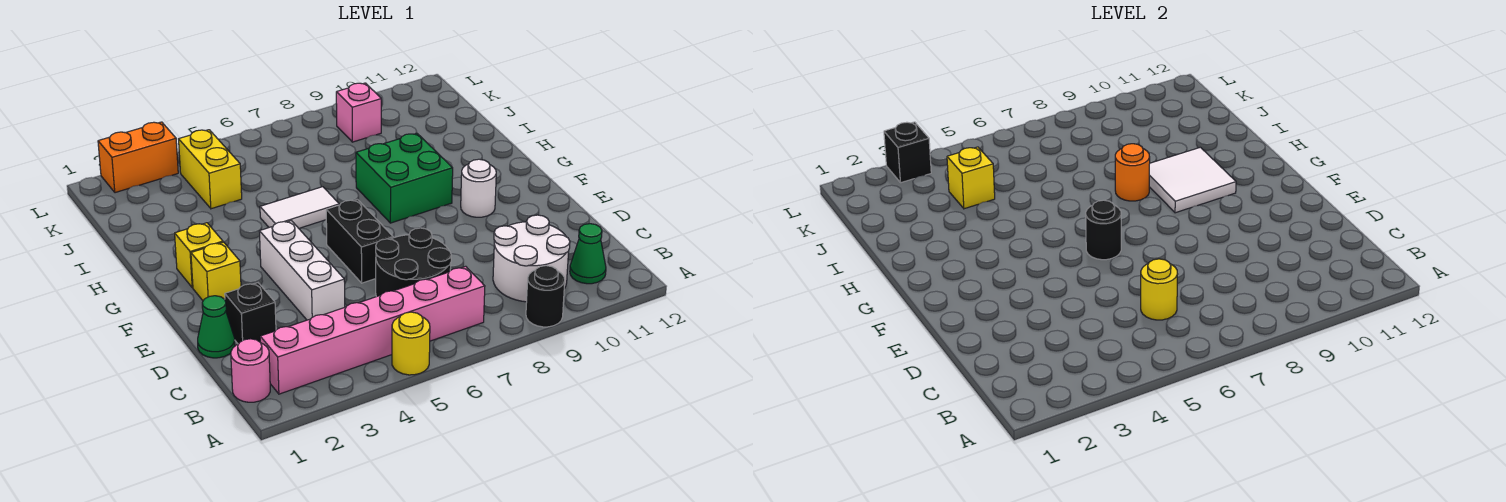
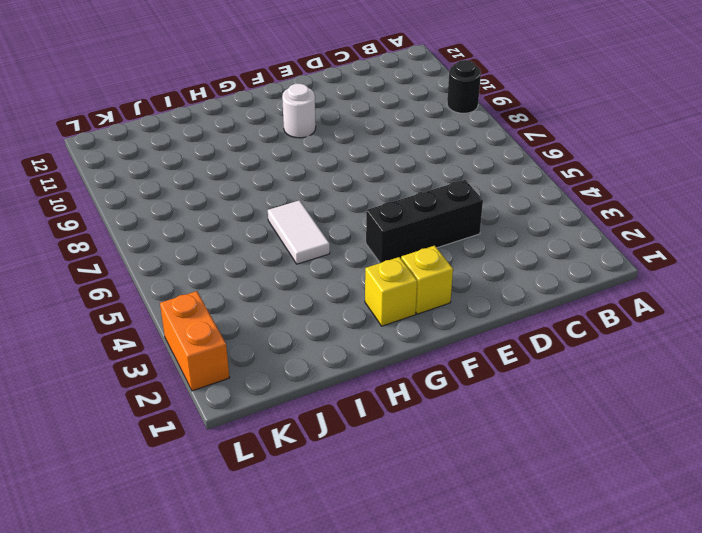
black 1x3 brick [366,180,483,263] -> white 1x3 brick [259,221,345,320]
none -> yellow 1x1 round brick [392,312,430,375]
none -> pink 1x1 round brick [231,339,270,402]
none -> pink 1x6 brick [260,266,485,394]

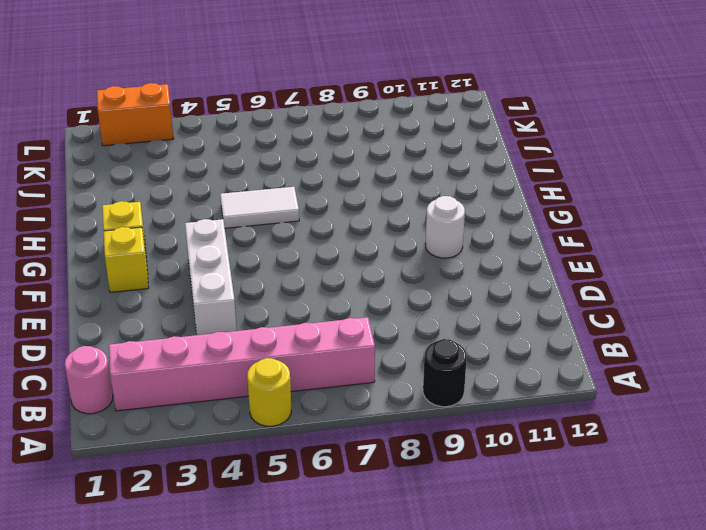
none -> white 2x2 round brick [493,215,570,302]
none -> green 1x1 cone [570,224,606,284]
none -> black 2x2 round brick [376,228,451,297]

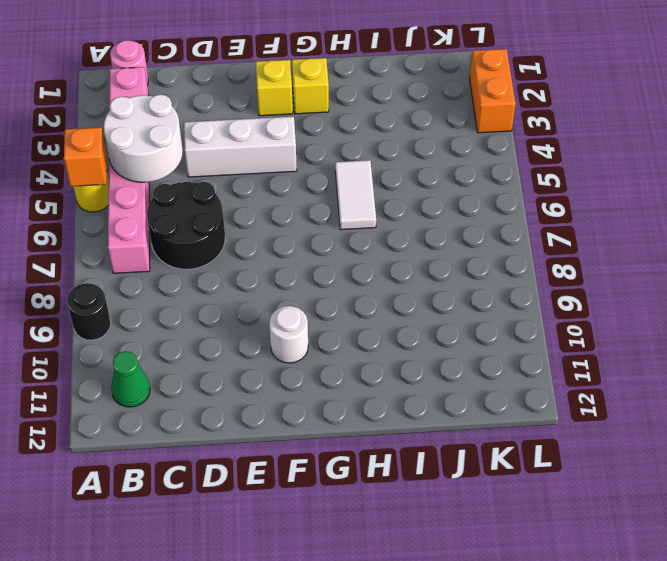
orange 1x1 brick [64,127,107,186] -> none
white 2x2 round brick [104,95,183,182] -> white 2x2 round brick moved to [493,215,570,302]
none -> green 1x1 cone [198,296,235,358]
none -> black 1x1 brick [225,283,276,344]
none -> black 1x2 brick [326,199,393,283]

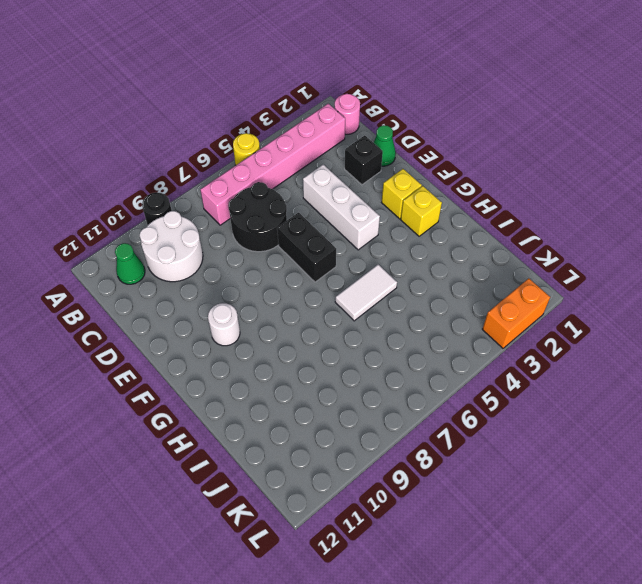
none -> green 2x2 brick [356,133,453,223]
none -> yellow 1x2 brick [179,130,242,209]
none -> pink 1x1 brick [336,83,381,142]

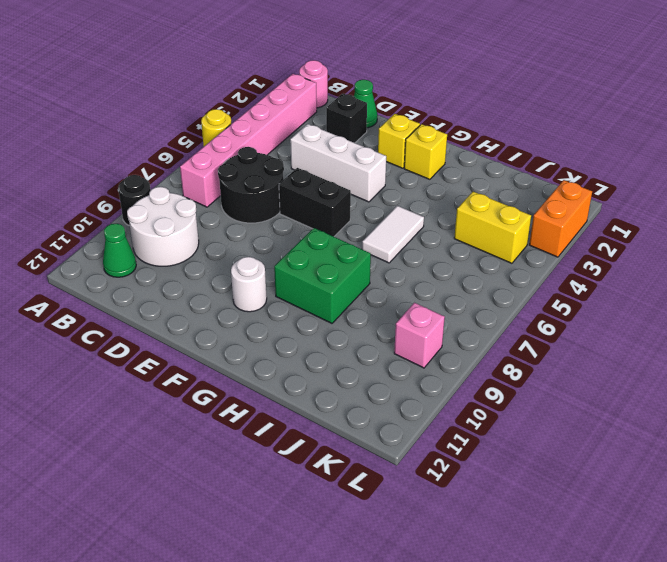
none -> yellow 1x1 round brick [1141,259,1177,320]
none -> black 1x1 round brick [1086,200,1121,260]
none -> white 2x2 tile [1149,147,1236,213]

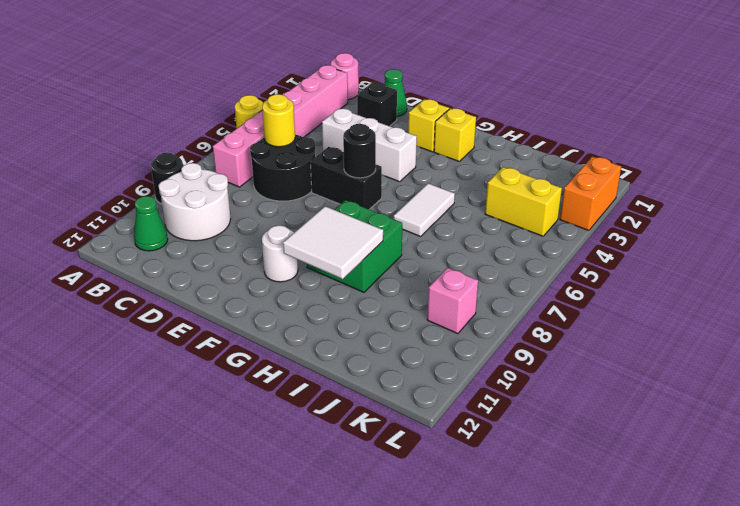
none -> orange 1x1 round brick [1115,144,1150,201]
none -> yellow 1x1 brick [947,147,995,209]
none -> black 1x1 brick [884,122,931,183]

